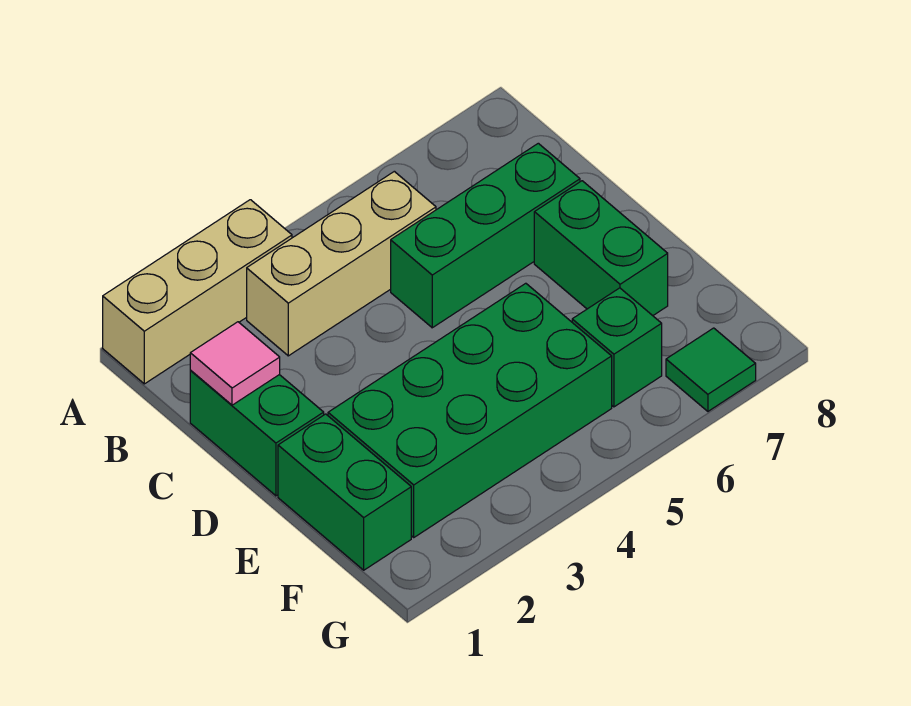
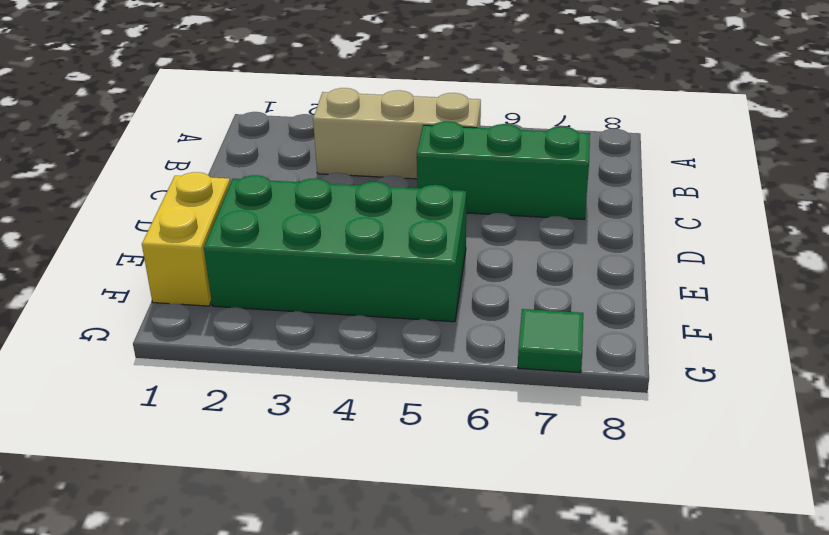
yellow 1x2 brick [142,172,230,306] -> green 1x2 brick [278,414,411,570]
none -> tan 1x3 brick [103,200,292,384]
none -> green 1x2 brick [190,371,324,496]

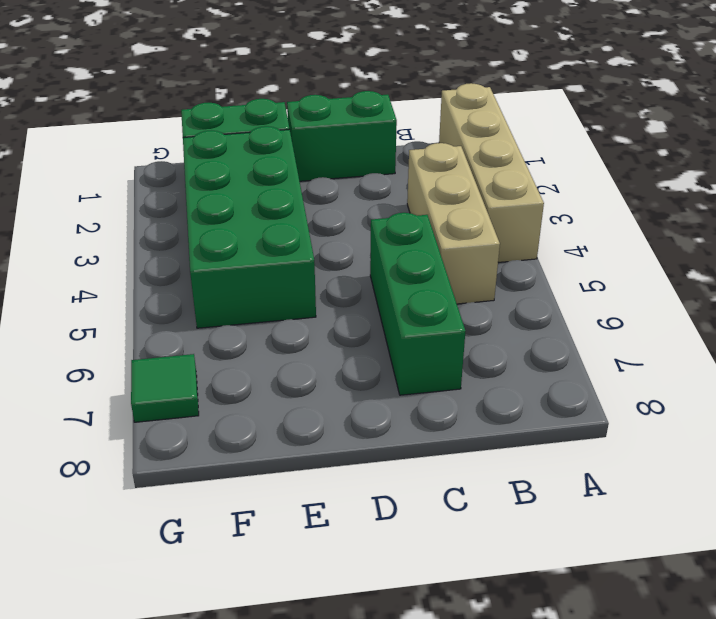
tan 1x4 brick [439,83,544,262] -> tan 1x3 brick [103,200,292,384]
none -> green 1x2 brick [534,181,668,316]
none -> green 1x1 brick [572,288,662,407]

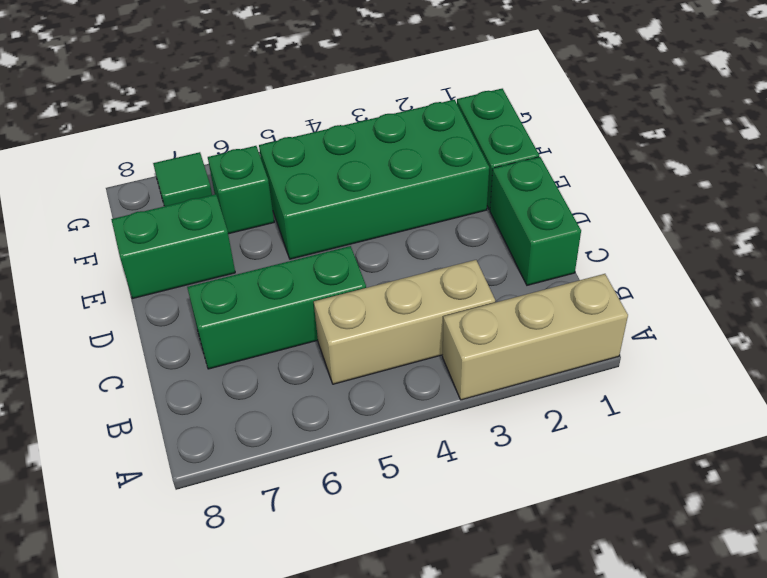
green 1x2 brick [111,194,235,298] -> green 1x2 brick turned to [534,181,668,316]
none -> pink 1x1 tile [190,322,280,405]

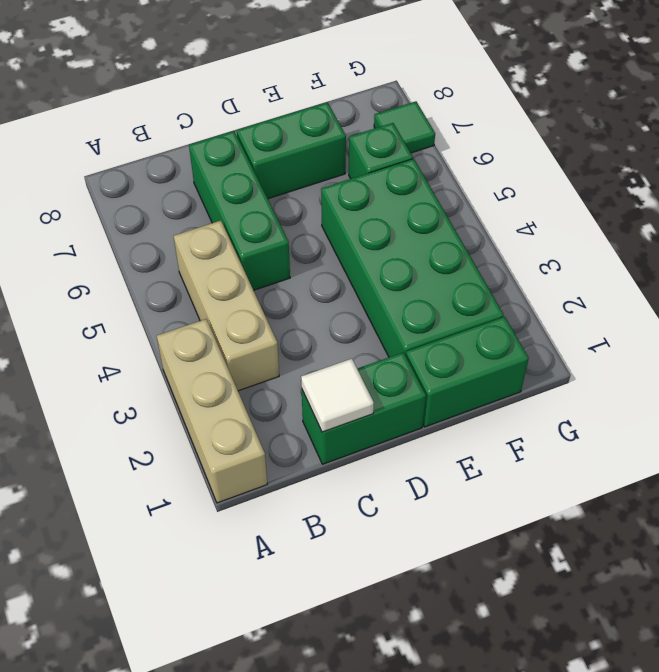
white 1x1 tile [301,359,374,432] -> pink 1x1 tile [190,322,280,405]

